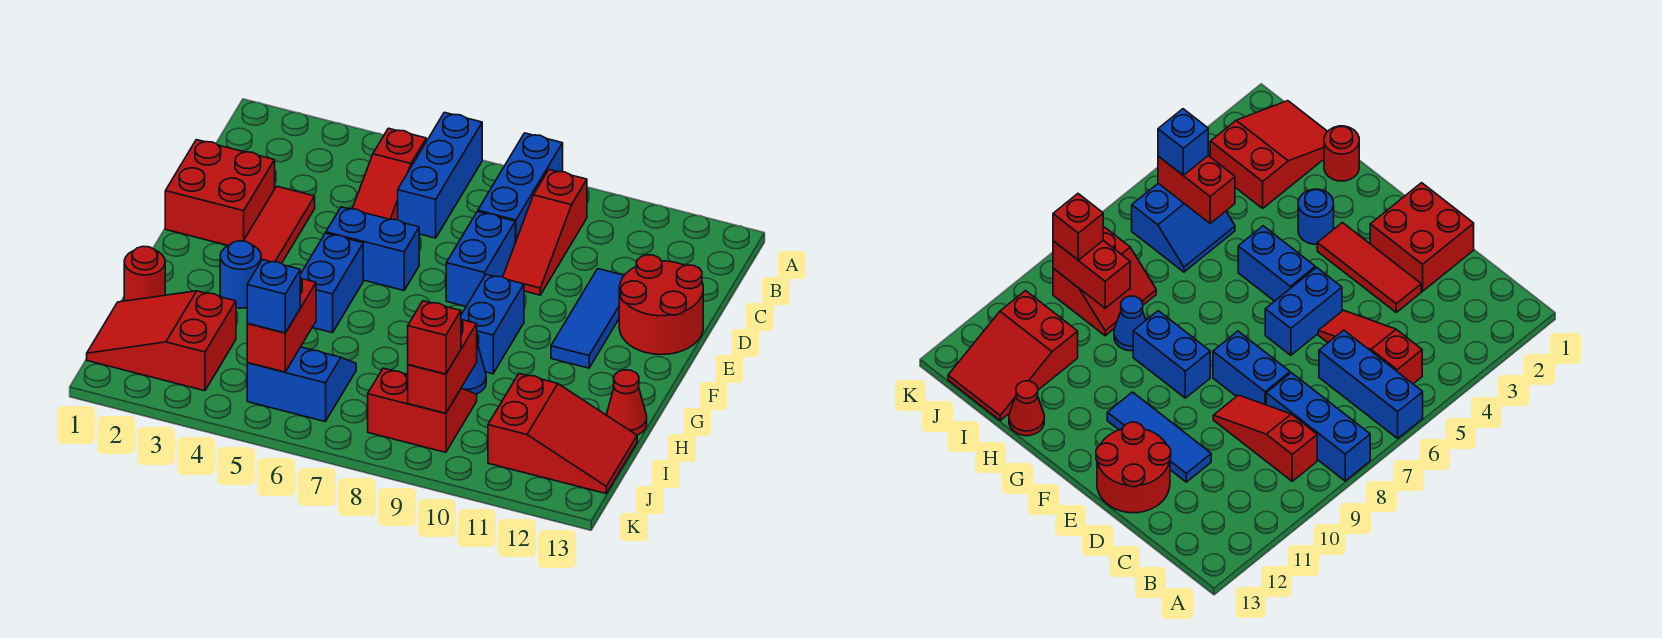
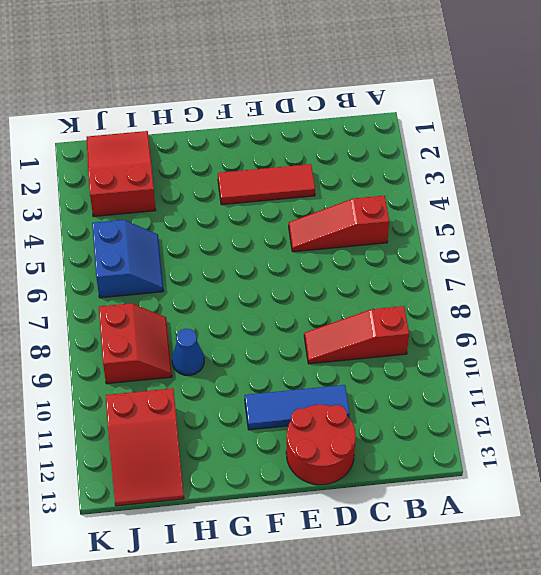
none -> blue 1x3 brick [398,112,482,238]
none -> blue 1x3 brick [478,133,563,242]
none -> red 2x2 brick [165,140,275,246]

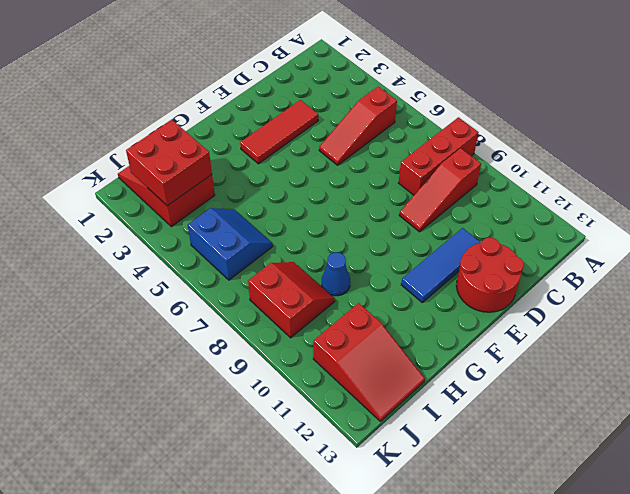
red 1x3 brick [399,117,479,195] -> blue 1x3 brick [478,133,563,242]
red 2x2 brick [126,120,212,206] -> red 2x2 brick moved to [165,140,275,246]
none -> blue 1x3 brick [398,112,482,238]
none -> blue 1x2 brick [446,212,515,306]
none -> blue 1x2 brick [326,207,419,290]

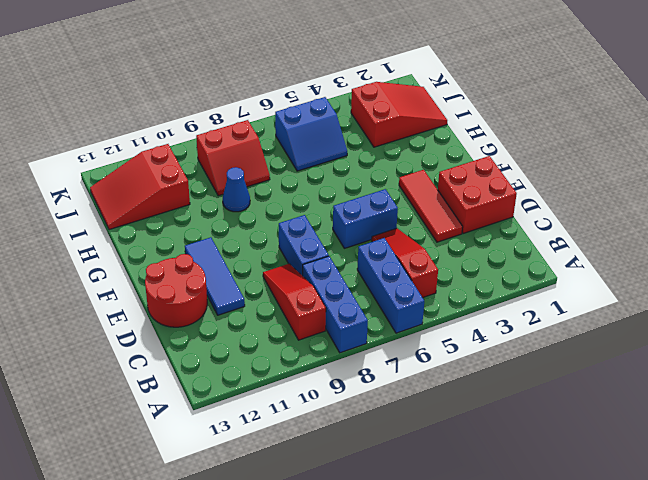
none -> blue 1x2 brick [300,233,363,333]
none -> blue 1x2 brick [461,274,524,374]
none -> blue 1x1 round brick [220,241,261,308]

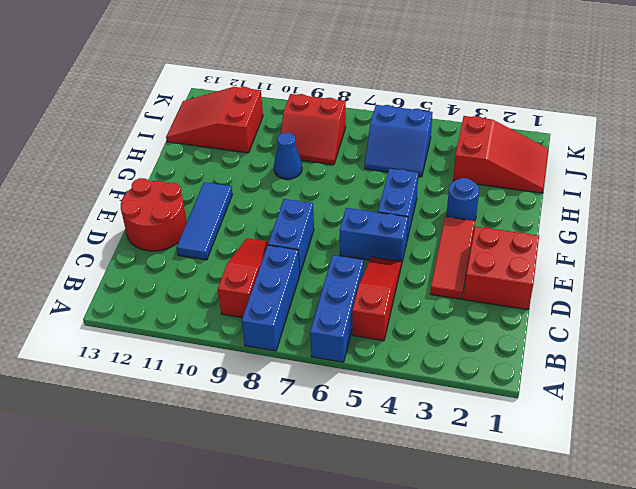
none -> blue 1x2 brick [461,274,524,374]
none -> red 1x1 round brick [124,246,165,301]
none -> red 1x1 cone [606,370,647,435]

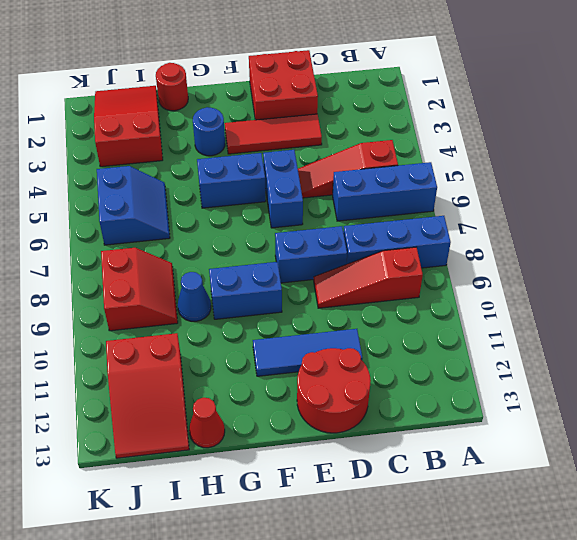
none -> red 1x2 brick [247,278,316,372]
none -> red 1x2 brick [408,320,477,413]
none -> blue 1x1 brick [247,260,300,333]

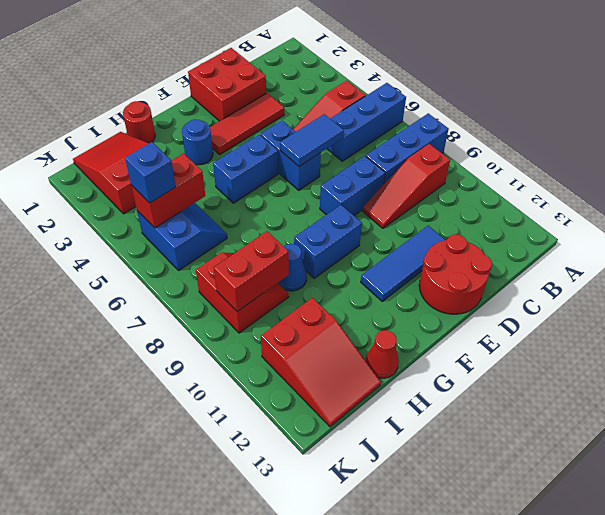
blue 1x2 tile [280,114,344,166] -> none
none -> red 1x1 brick [408,301,461,374]

